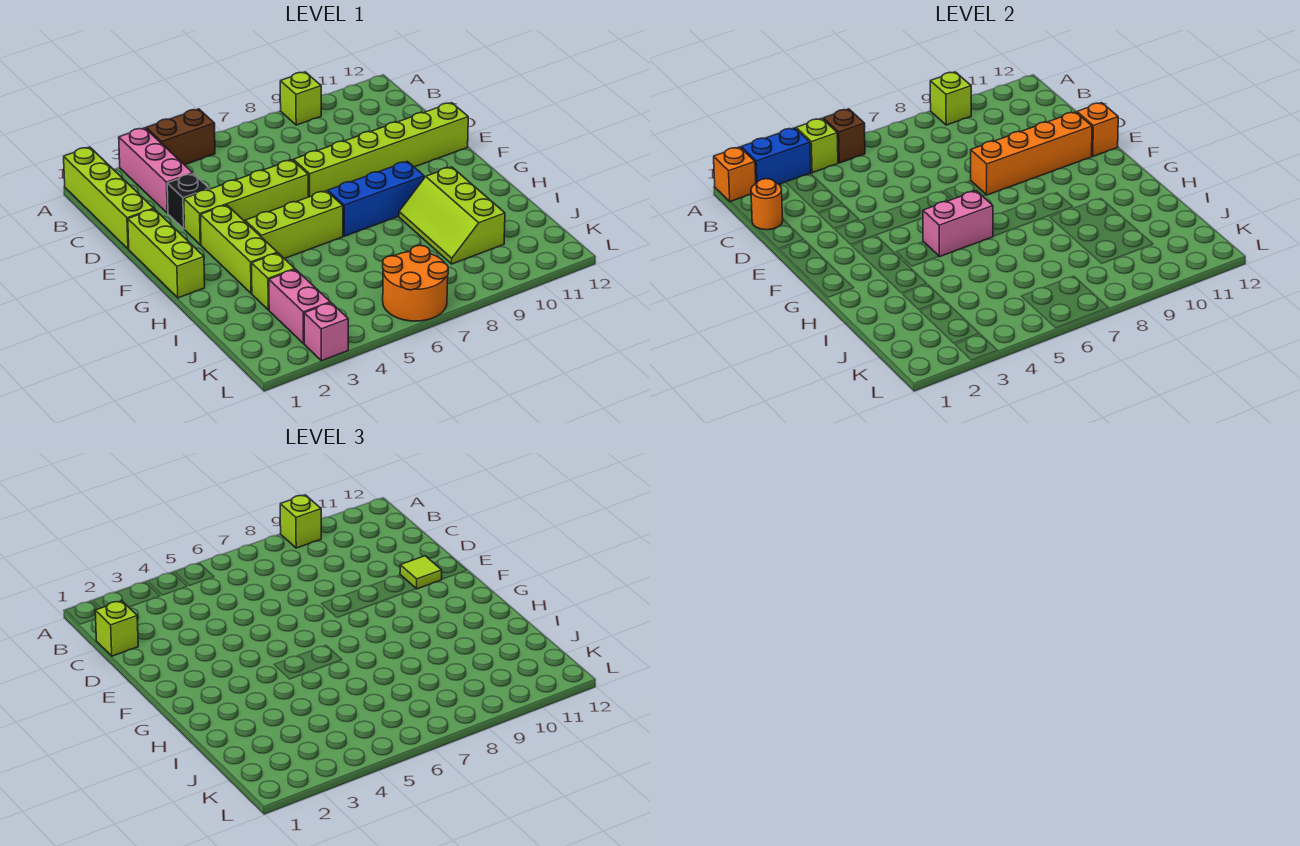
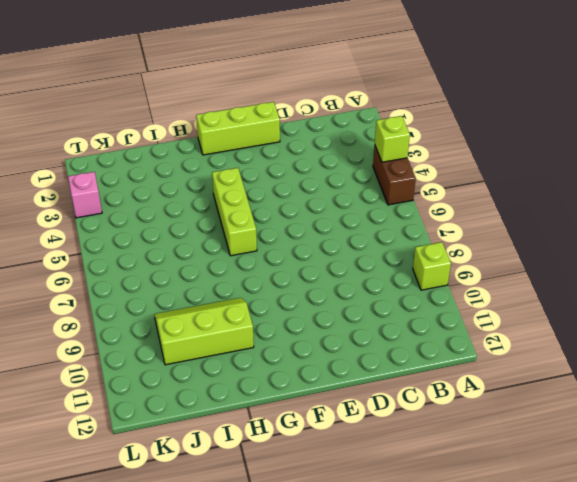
none -> lime 1x4 brick [64,147,154,249]
none -> pink 1x3 brick [119,128,193,213]
none -> black 1x1 brick [167,174,209,229]

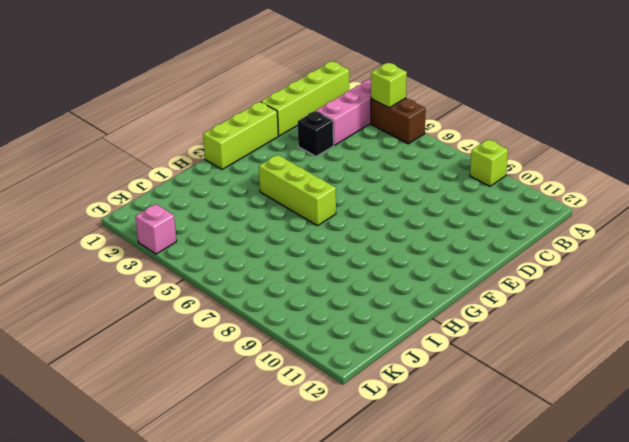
none -> lime 1x4 brick [184,160,309,245]
none -> lime 1x6 brick [294,103,468,197]
none -> lime 1x3 brick [200,205,277,293]

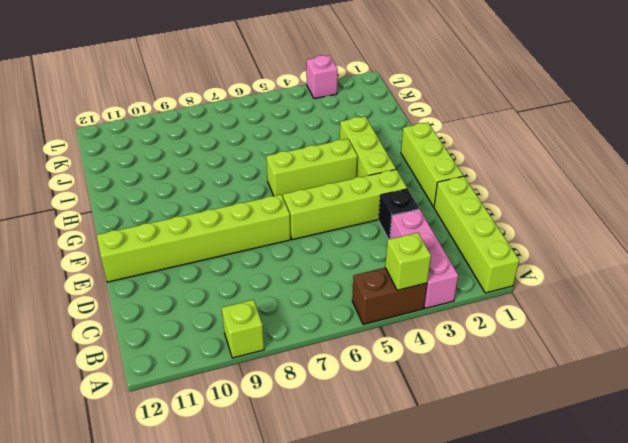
none -> blue 1x3 brick [328,161,424,236]
none -> lime 2x3 slope [399,167,505,264]
none -> lime 1x1 brick [252,253,295,310]

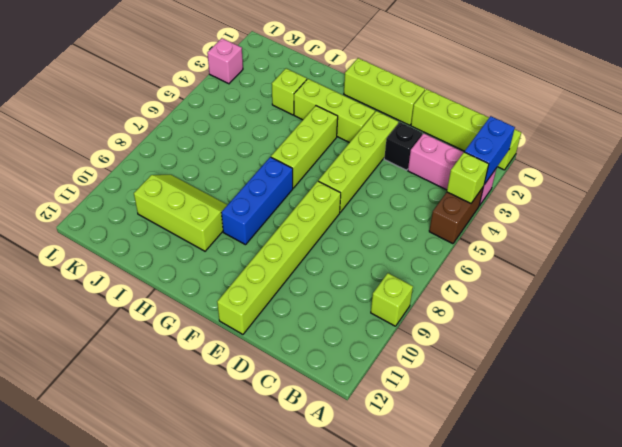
none -> pink 1x2 brick [269,269,330,343]
none -> orange 2x2 round brick [383,246,448,321]
none -> orange 1x1 brick [714,147,756,202]

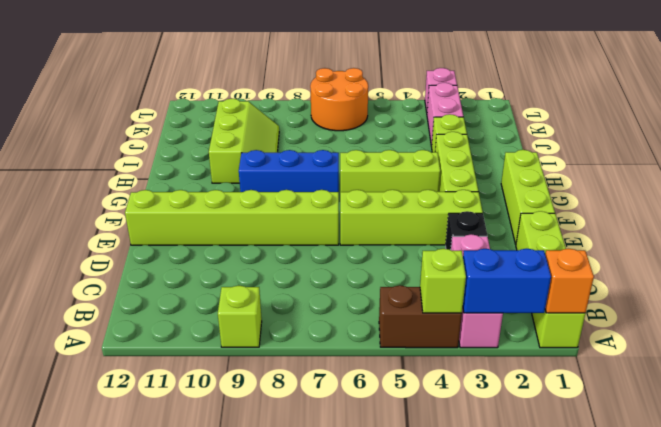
none -> brown 1x1 brick [823,109,865,163]
none -> lime 1x1 brick [930,72,971,125]
none -> orange 1x1 round brick [751,179,783,230]

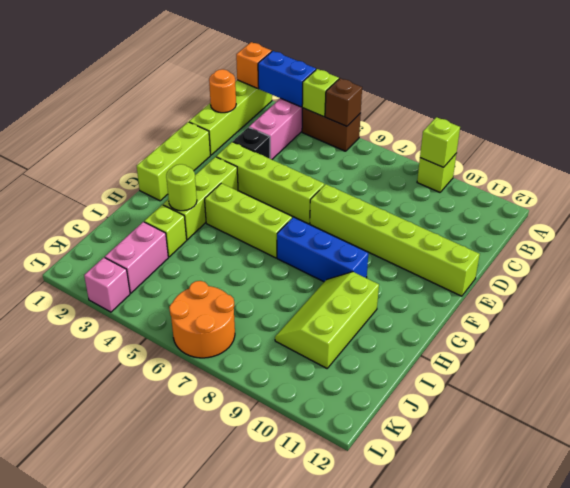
lime 1x1 round brick [166,164,197,211] -> none
none -> orange 1x4 brick [971,112,1092,195]
none -> orange 1x1 brick [1077,103,1118,156]
none -> pink 1x2 brick [923,191,993,257]

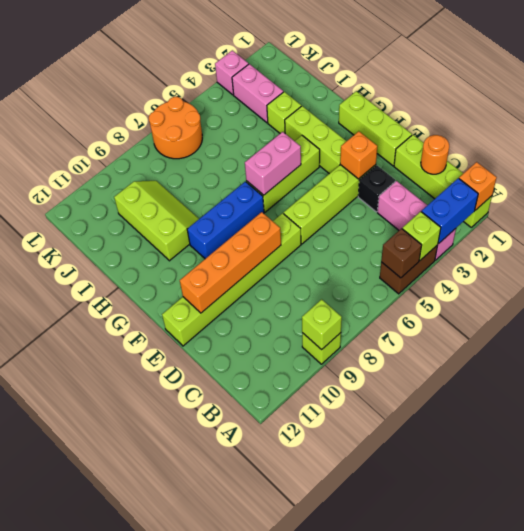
orange 1x1 brick [340,131,377,179] -> orange 1x1 brick moved to [1077,103,1118,156]
none -> lime 1x1 brick [280,495,321,548]
none -> lime 1x1 brick [95,601,138,656]
none -> lime 1x1 tile [400,556,442,589]

